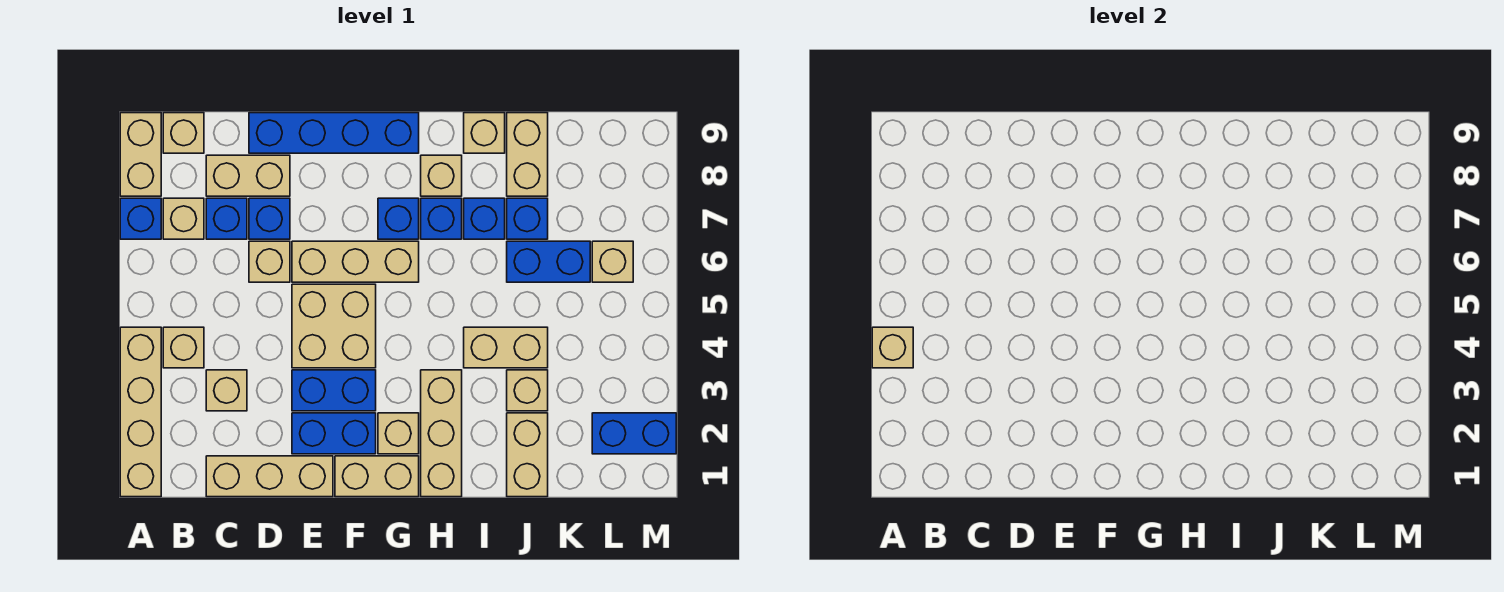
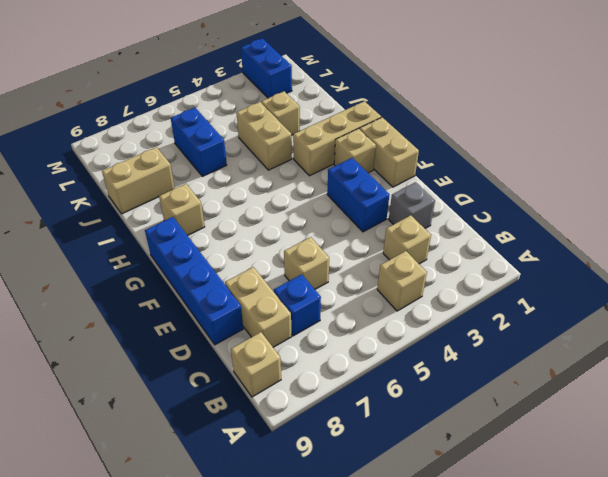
grey 1x1 brick [389,182,435,228] -> none
none -> tan 1x4 brick [120,327,161,497]
none -> blue 1x1 brick [120,198,161,239]
none -> tan 1x2 brick [120,113,161,196]
none -> tan 1x1 brick [163,198,204,239]

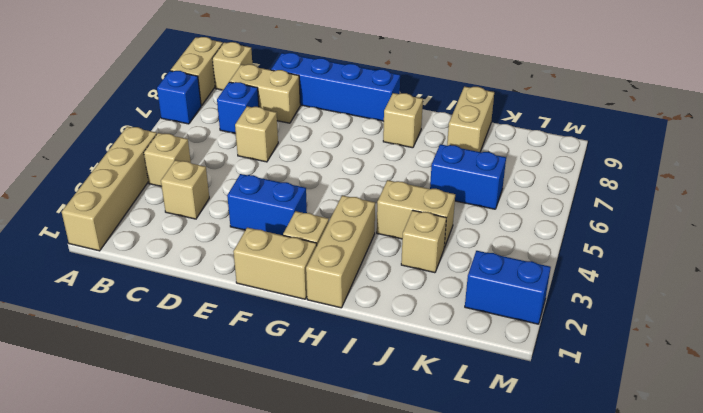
none -> tan 1x1 brick [163,198,204,239]
none -> tan 1x3 brick [206,456,333,497]
none -> blue 1x1 brick [249,198,290,239]
none -> blue 1x2 brick [292,413,376,454]

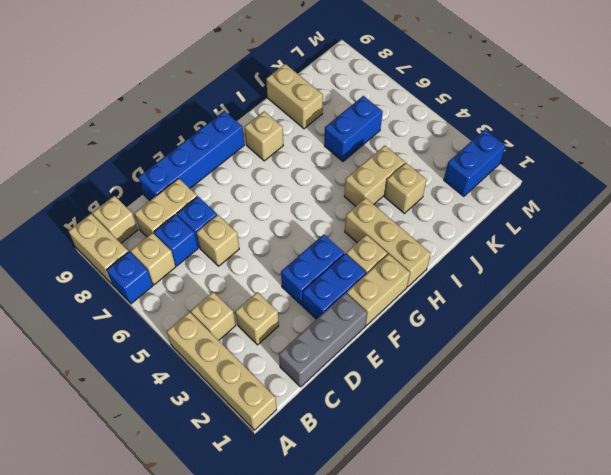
grey 1x3 brick [279,293,367,387] -> tan 1x3 brick [206,456,333,497]
none -> tan 2x2 brick [292,284,376,368]
none -> tan 1x3 brick [292,241,419,282]
none -> blue 1x1 brick [378,198,419,239]
none -> blue 1x1 brick [421,198,462,239]

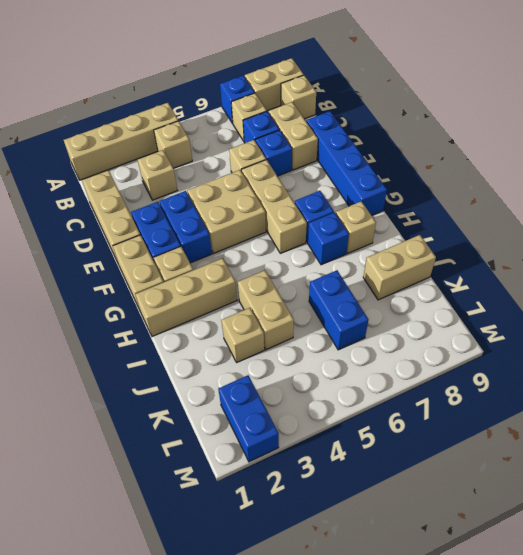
none -> blue 1x1 brick [464,198,505,239]
none -> tan 1x1 brick [464,113,505,153]
none -> tan 1x2 brick [507,413,548,497]
none -> blue 1x1 brick [507,198,548,239]

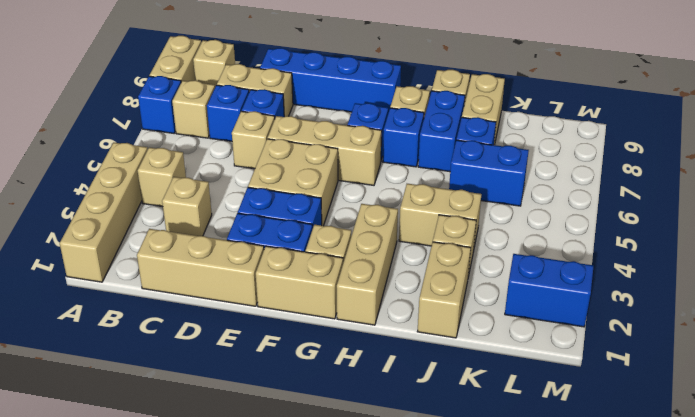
blue 1x2 brick [418,91,465,172] -> blue 1x1 brick [464,198,505,239]
none -> tan 1x1 brick [592,241,633,282]
none -> tan 1x1 brick [872,327,913,368]

